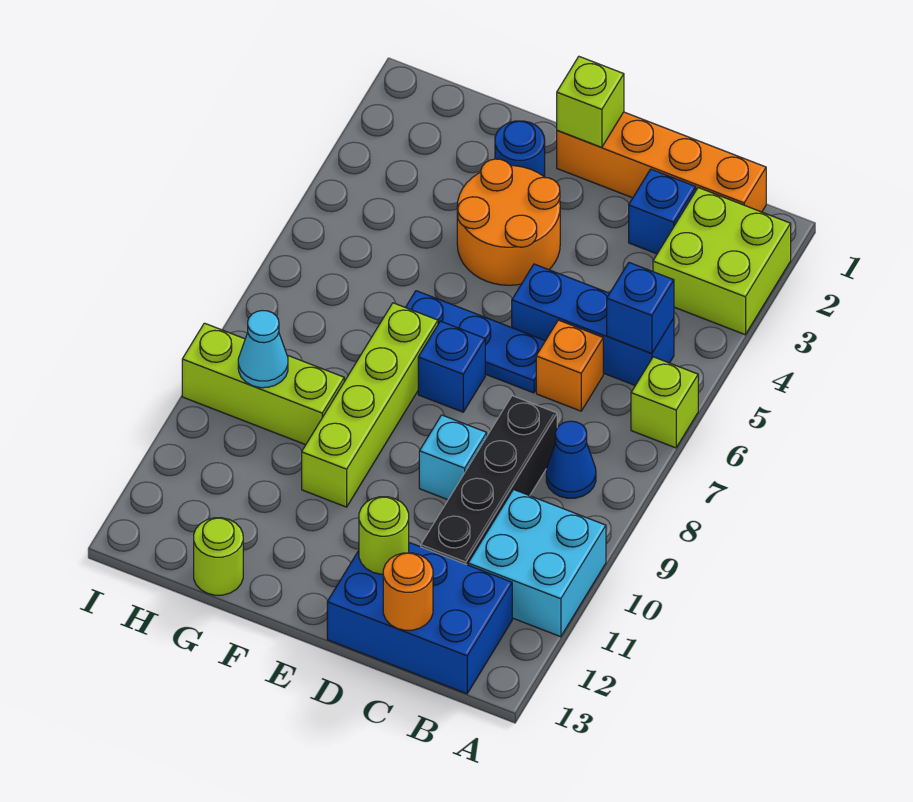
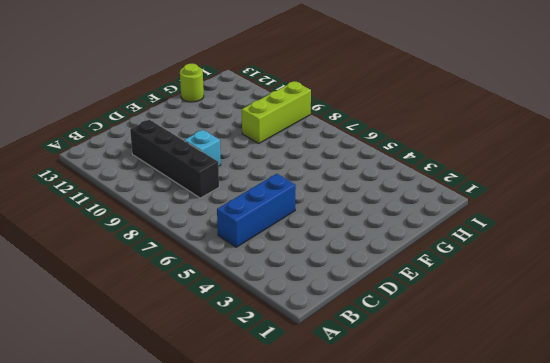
none -> lime 2x2 brick [653,188,791,335]
none -> lime 1x1 brick [631,357,698,448]
none -> cyan 2x2 brick [468,490,606,637]

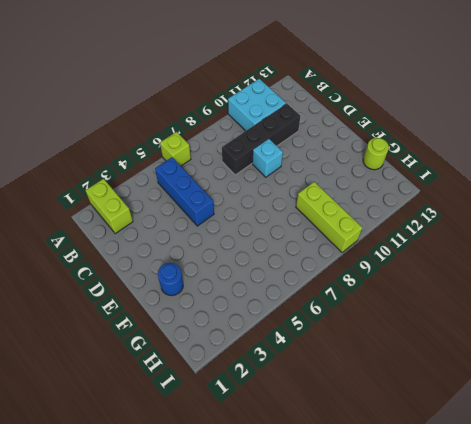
lime 1x2 brick [85,179,133,234] -> lime 2x2 brick [653,188,791,335]
none -> orange 1x4 brick [557,112,766,212]
none -> blue 1x1 cone [546,421,596,498]
none -> blue 2x3 brick [327,543,512,694]

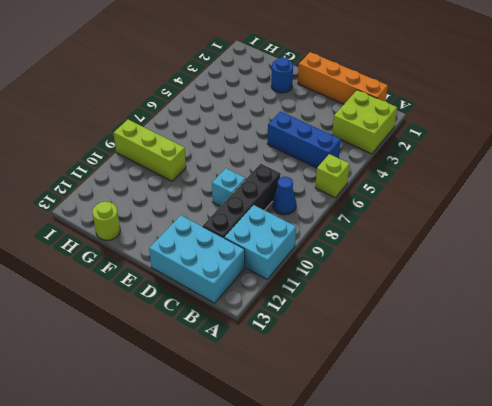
cyan 2x3 brick [149,215,245,303] -> blue 2x3 brick [327,543,512,694]
none -> blue 1x1 brick [629,169,696,254]
none -> orange 1x1 brick [536,320,603,411]
none -> blue 1x3 plate [406,291,545,393]

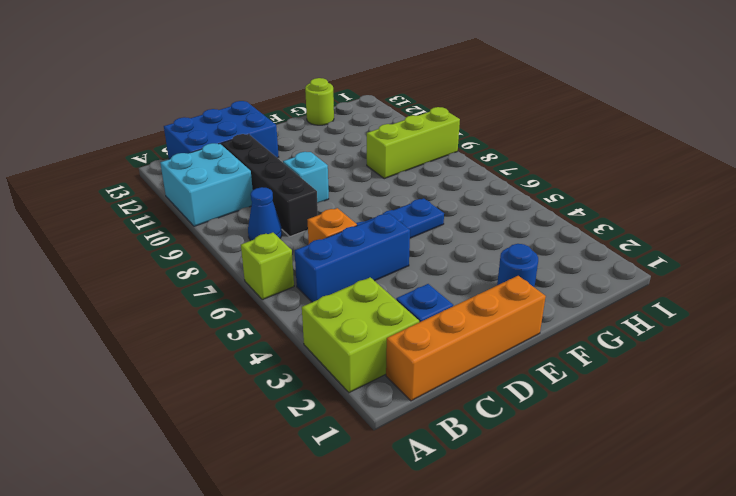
none -> orange 2x2 round brick [457,159,560,285]
none -> blue 1x1 brick [418,321,485,412]
none -> lime 1x4 brick [302,303,438,507]

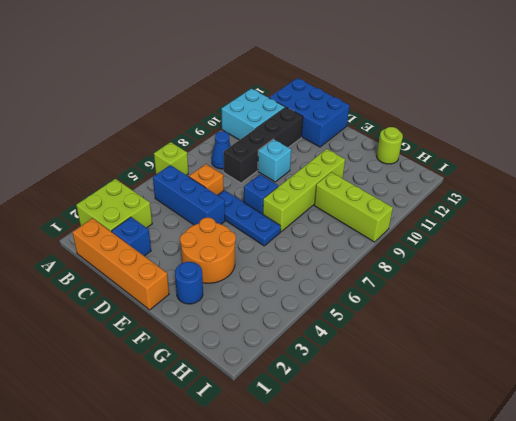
none -> blue 1x1 brick [607,263,674,354]
none -> orange 1x1 round brick [383,553,433,630]
none -> lime 1x1 round brick [359,497,409,574]

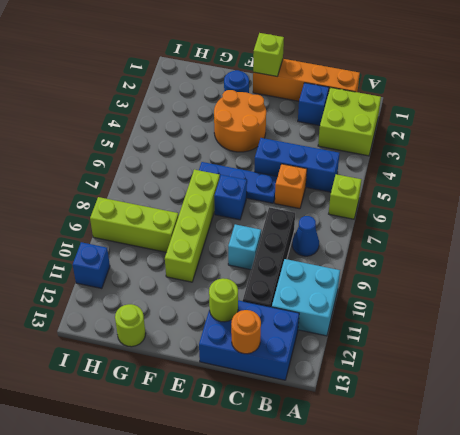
blue 1x1 brick [73,242,110,289] -> blue 1x1 brick moved to [607,263,674,354]
none -> cyan 1x1 cone [238,310,288,388]

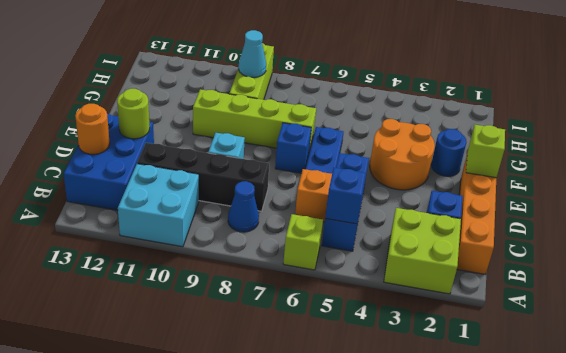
none -> lime 1x1 round brick [194,518,243,595]

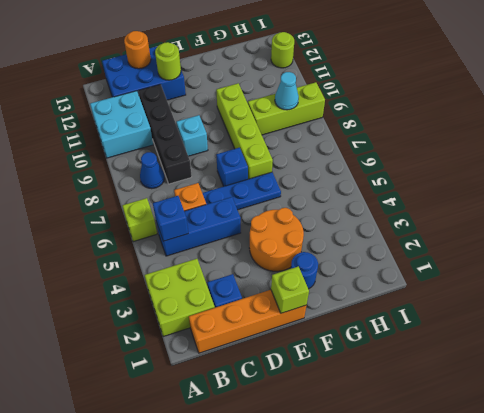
lime 1x1 round brick [271,32,294,68] -> lime 1x1 round brick moved to [194,518,243,595]

